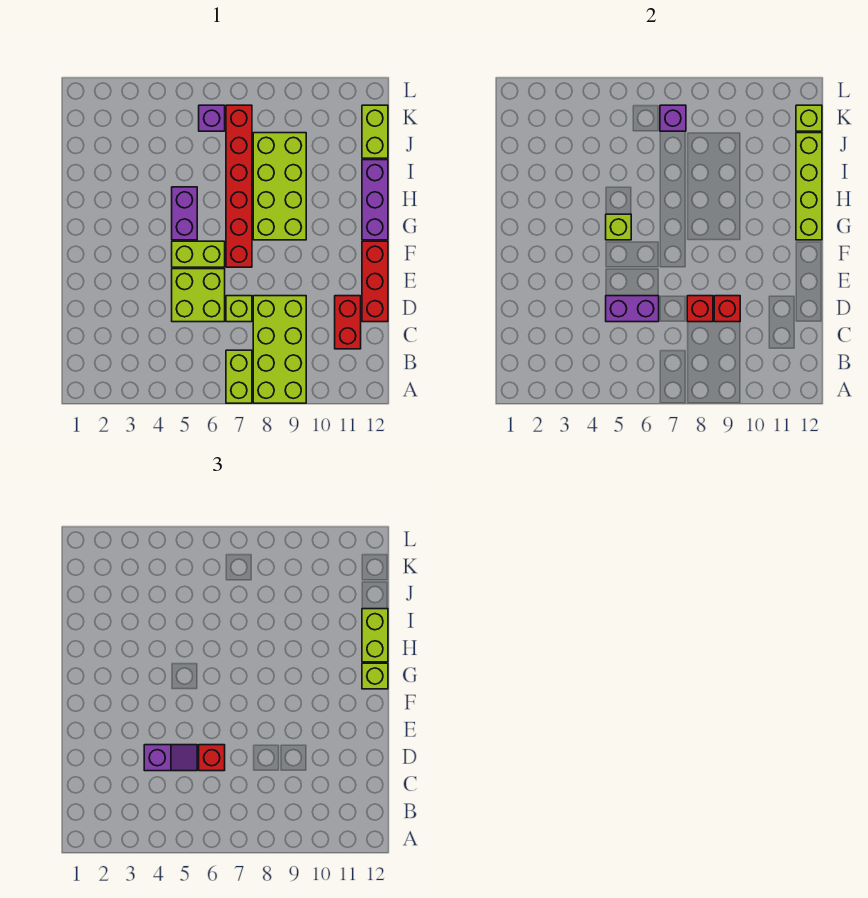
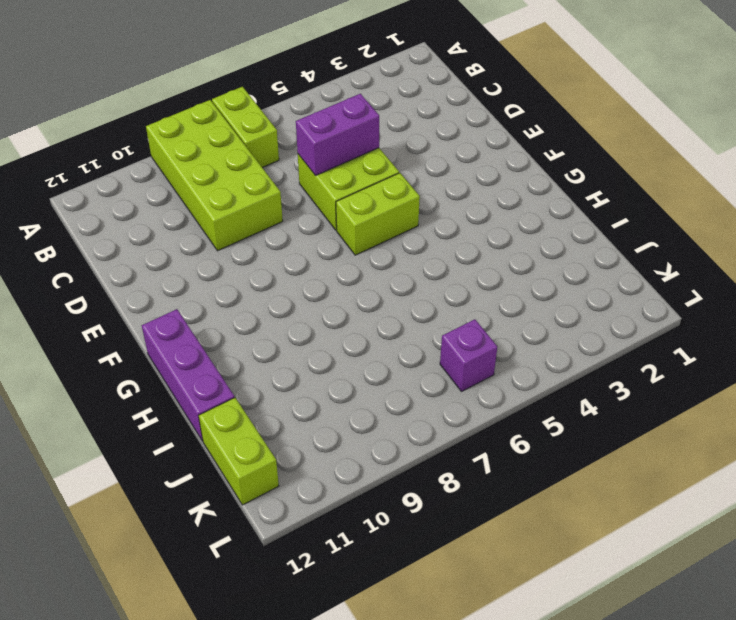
none -> red 1x2 brick [335,296,361,349]
none -> lime 1x1 brick [226,296,252,322]
none -> red 1x3 brick [362,241,388,322]

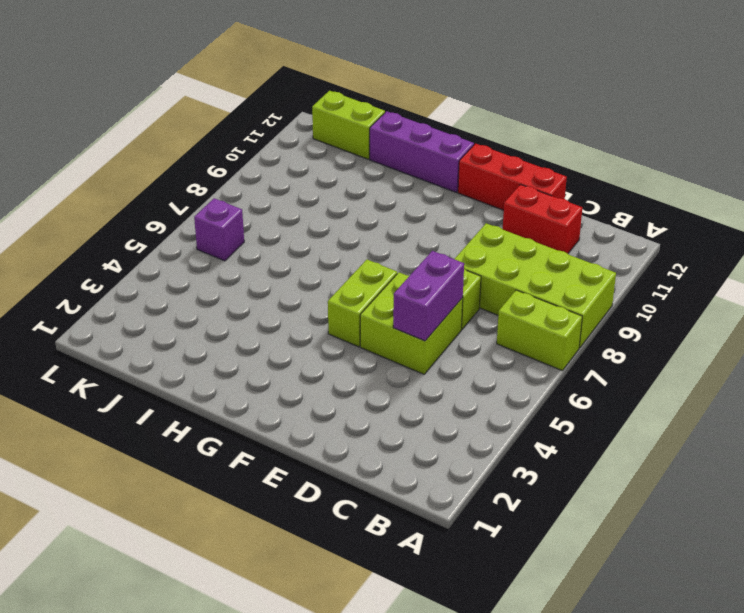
none -> red 1x6 brick [226,105,252,267]
none -> purple 1x2 brick [172,187,197,240]
none -> lime 2x4 brick [253,133,306,240]

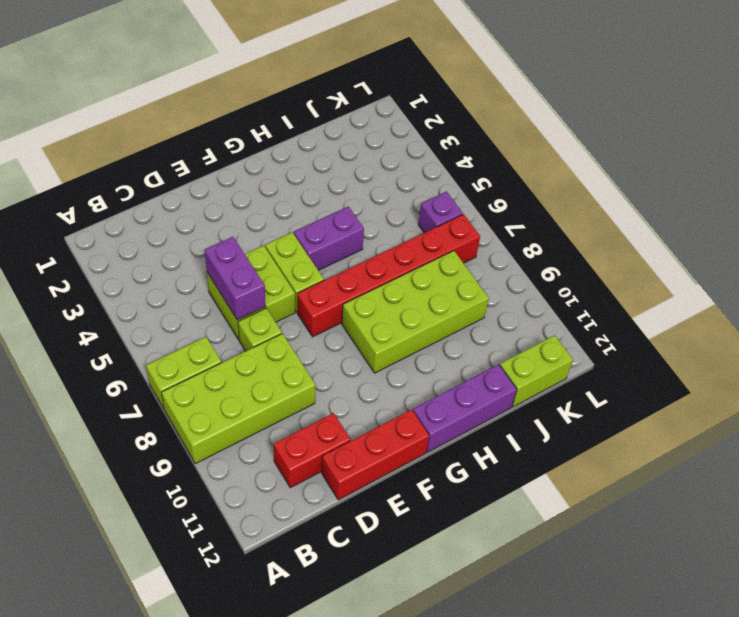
none -> red 1x1 brick [687,296,713,322]
none -> red 1x1 brick [714,296,740,322]
none -> lime 1x1 brick [606,214,631,240]

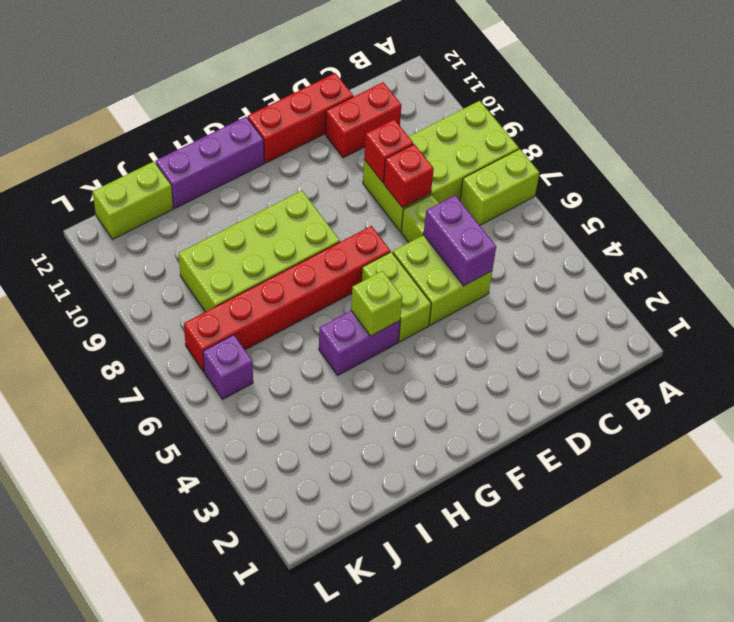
none -> lime 1x4 brick [796,133,822,240]
none -> purple 1x1 brick [660,105,686,131]
none -> lime 1x1 brick [796,105,822,131]

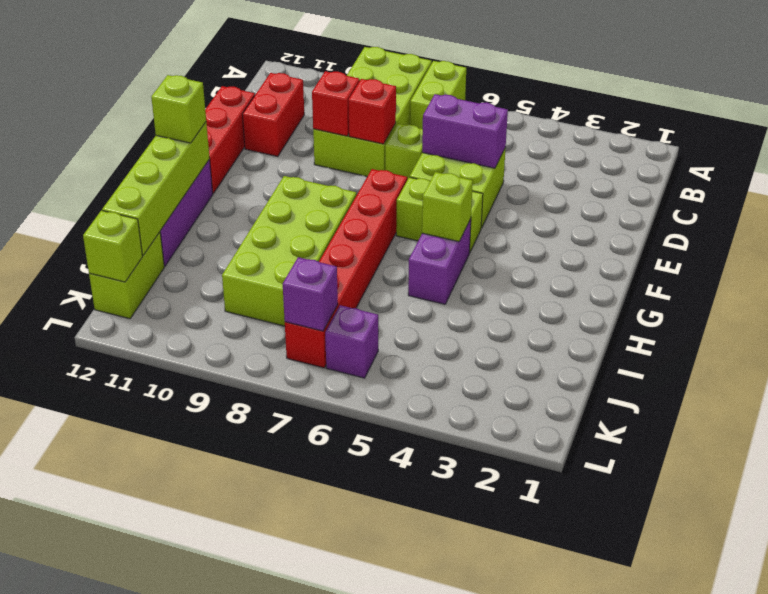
none -> purple 1x2 slope [144,745,197,771]
none -> red 1x1 brick [199,745,225,771]
none -> lime 1x2 brick [362,609,388,662]

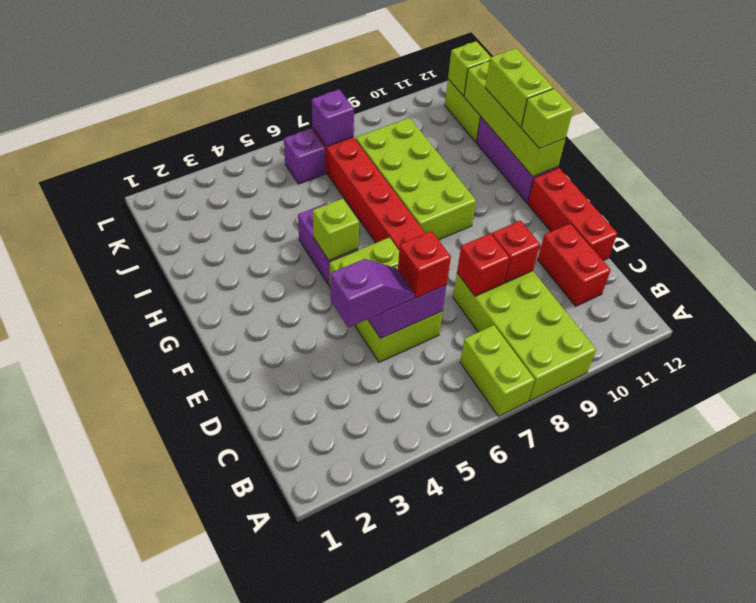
none -> lime 1x1 brick [226,296,252,322]

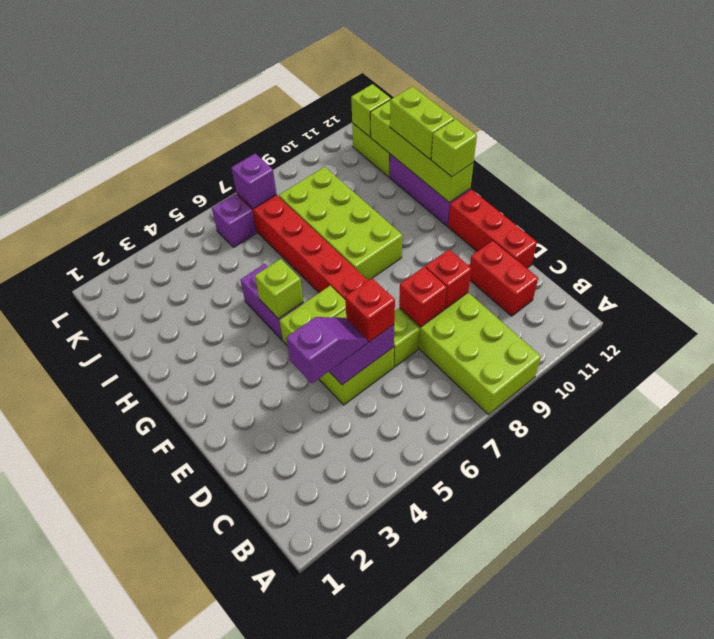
none -> lime 1x2 brick [226,350,252,403]

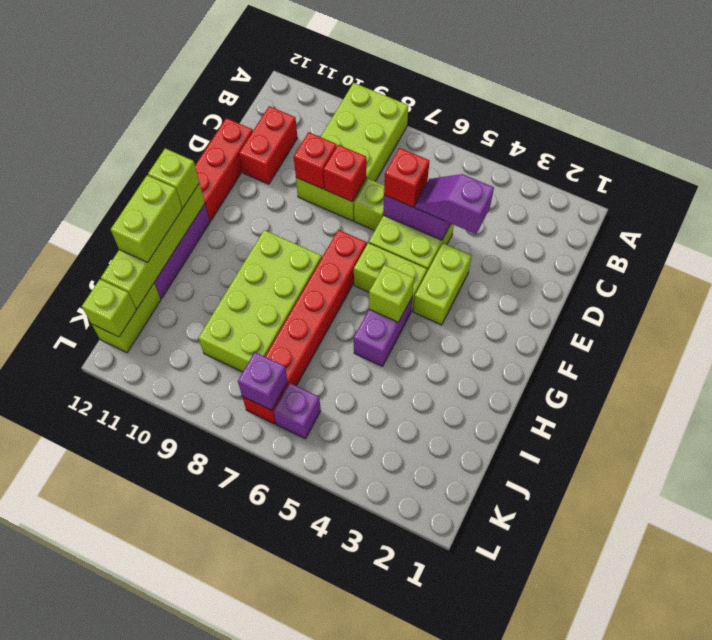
lime 1x2 brick [413,243,472,325] -> lime 1x2 brick moved to [226,350,252,403]

